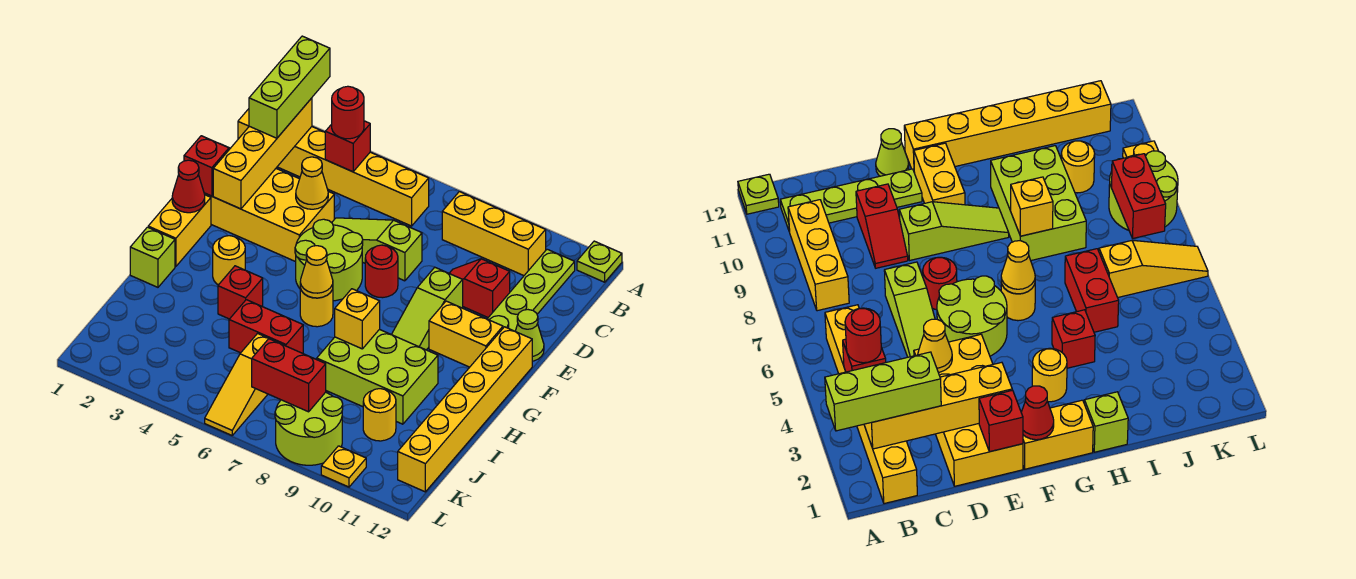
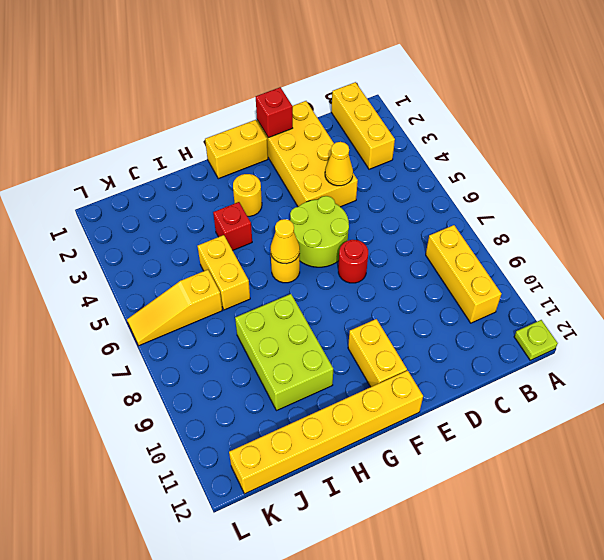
yellow 1x3 brick [331,82,395,169] -> yellow 1x6 brick [238,109,429,226]
yellow 1x2 brick [198,235,250,310] -> red 1x2 brick [229,300,303,353]
none -> lime 1x4 plate [488,249,575,331]
none -> lime 1x3 slope [332,218,422,281]
none -> red 1x2 slope [449,259,510,317]
none -> lime 1x3 slope [391,267,463,350]

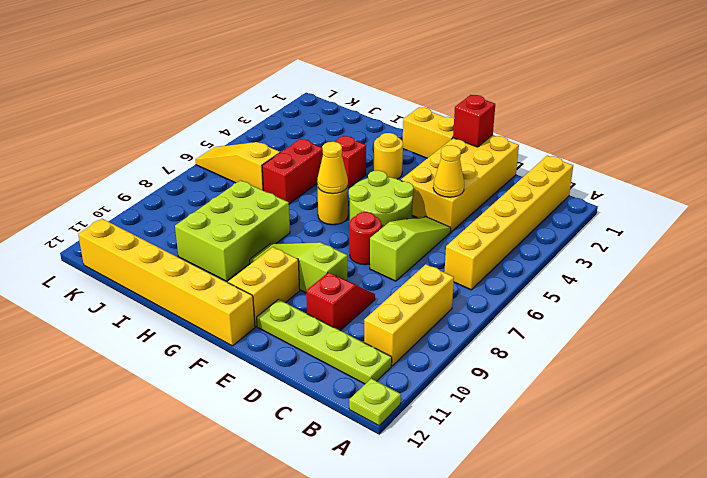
none -> lime 1x1 cone [515,310,544,361]
none -> lime 1x1 brick [130,227,175,287]
none -> yellow 1x1 round brick [363,389,396,441]
none -> lime 2x2 round brick [275,392,343,465]

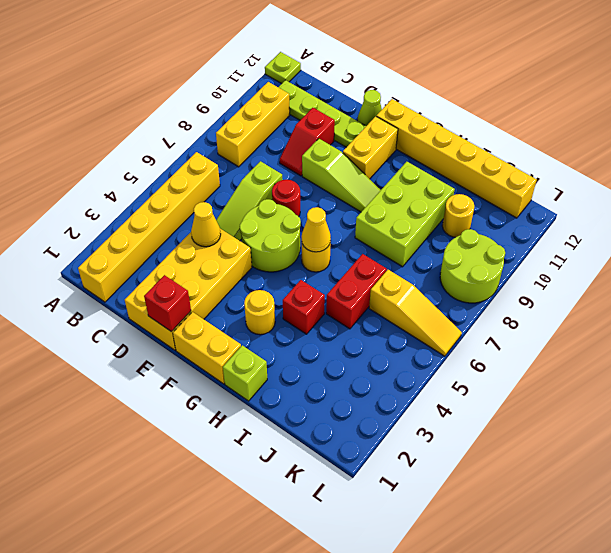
none -> yellow 1x1 plate [321,446,366,487]
none -> yellow 1x4 brick [213,98,312,209]
none -> red 1x1 brick [325,121,370,172]
none -> red 1x1 cone [172,160,205,213]

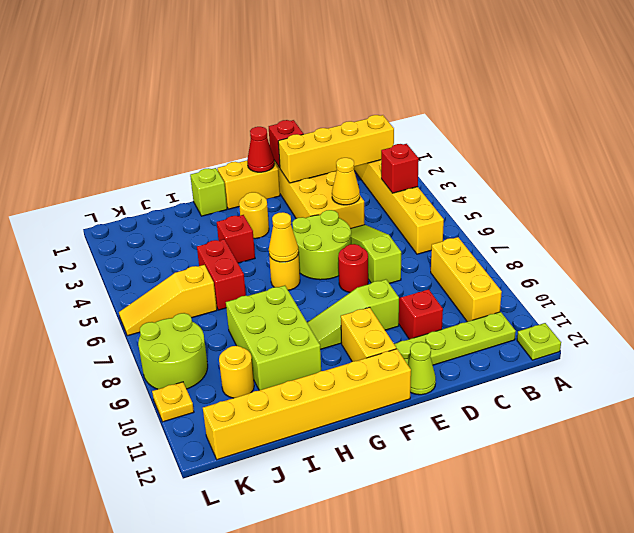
none -> yellow 1x1 brick [335,289,380,349]
none -> red 1x2 brick [252,339,326,412]
none -> lime 1x3 brick [249,36,330,138]
none -> red 1x1 round brick [332,86,364,139]

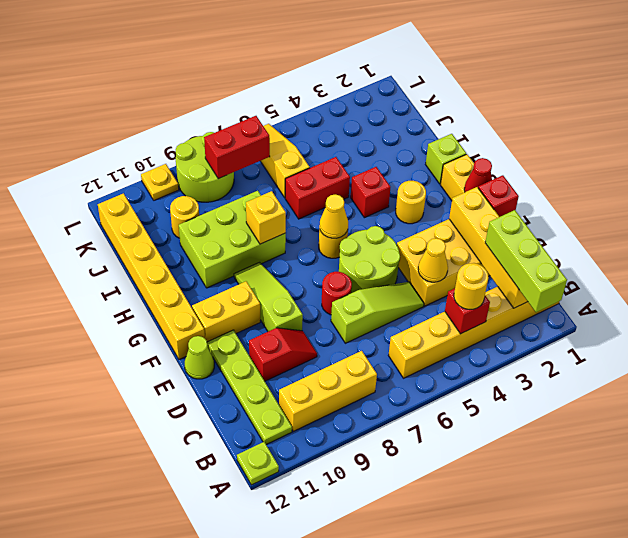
yellow 1x1 round brick [454,263,489,309] -> red 1x1 round brick [332,86,364,139]

